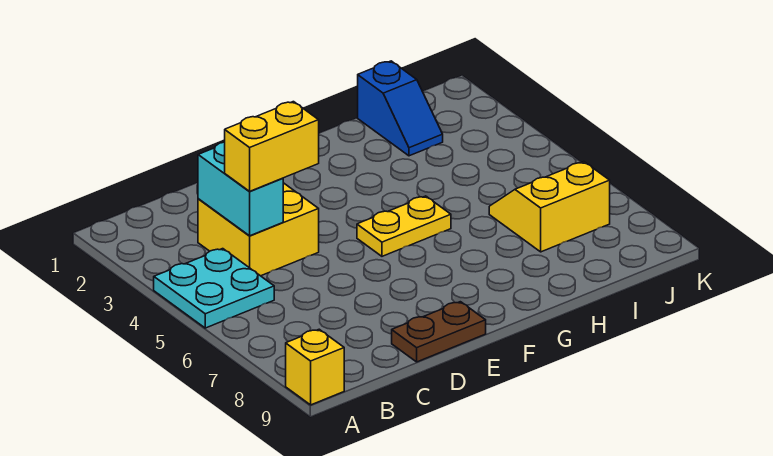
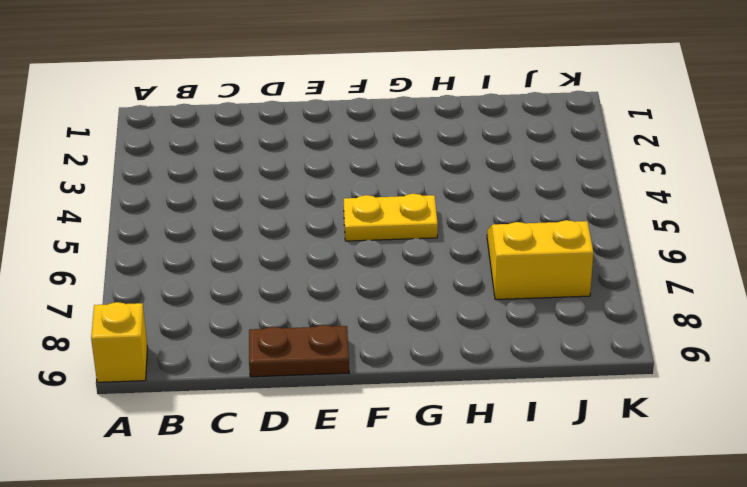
none -> cyan 2x2 plate [154,249,274,328]
none -> yellow 2x2 brick [198,183,319,276]

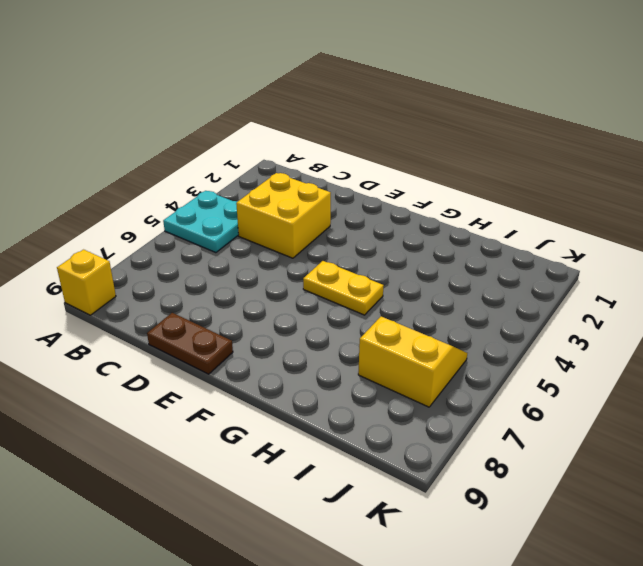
none -> blue 1x2 slope [358,61,443,156]
none -> cyan 1x2 brick [198,142,283,236]

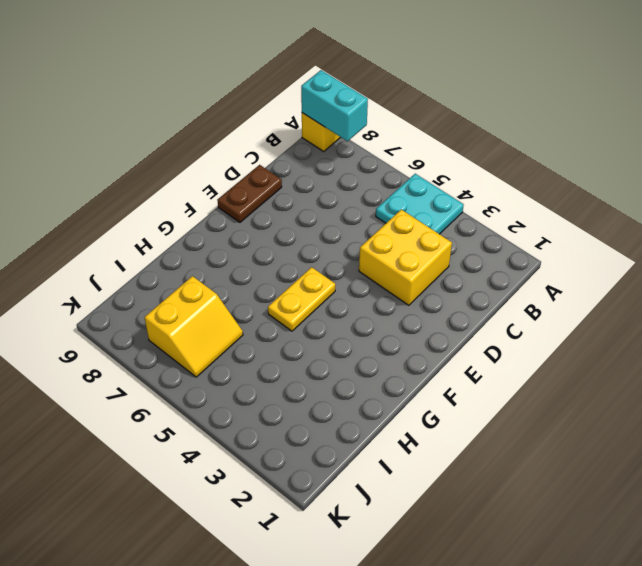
cyan 1x2 brick [301,70,368,141] -> cyan 1x2 brick moved to [198,142,283,236]
none -> blue 1x2 slope [358,61,443,156]
none -> yellow 1x2 brick [225,102,319,191]

